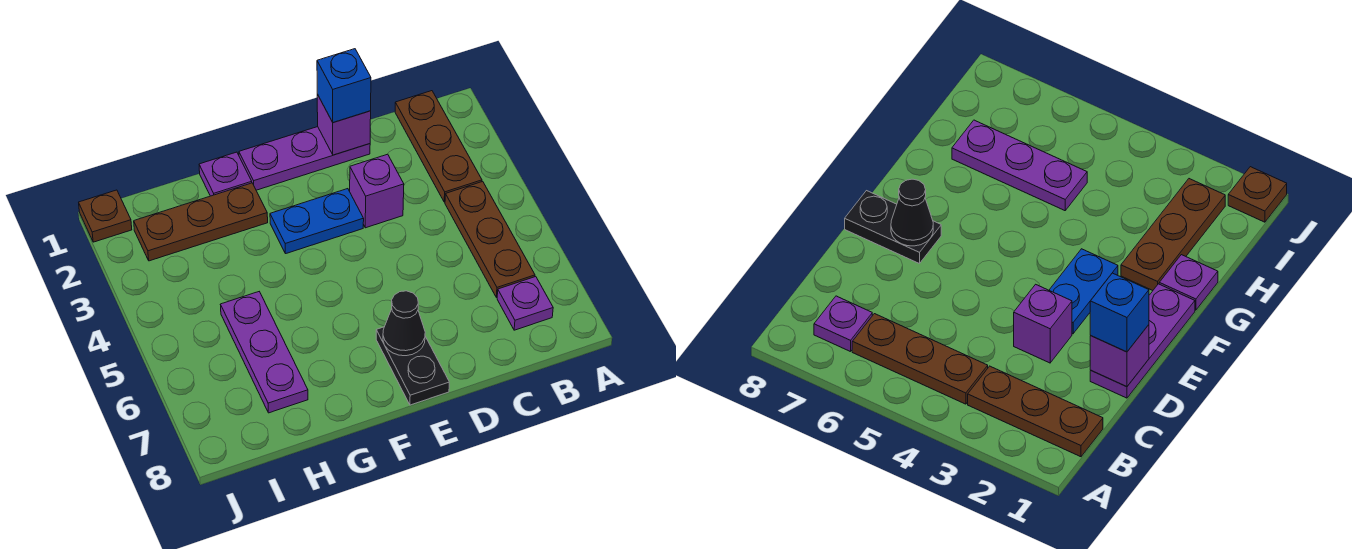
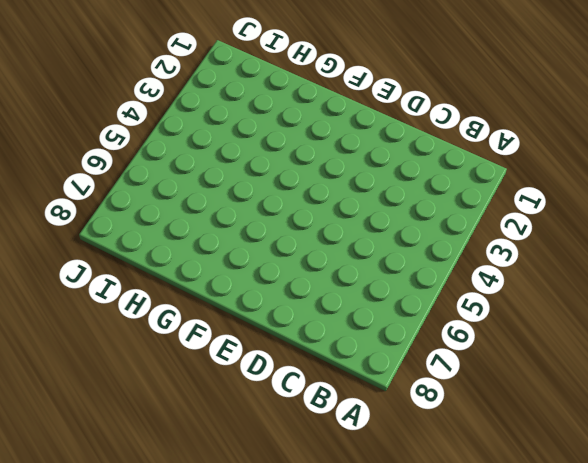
none -> brown 1x3 plate [395,91,482,202]
none -> brown 1x3 plate [445,182,535,298]
none -> purple 1x1 plate [497,277,553,330]

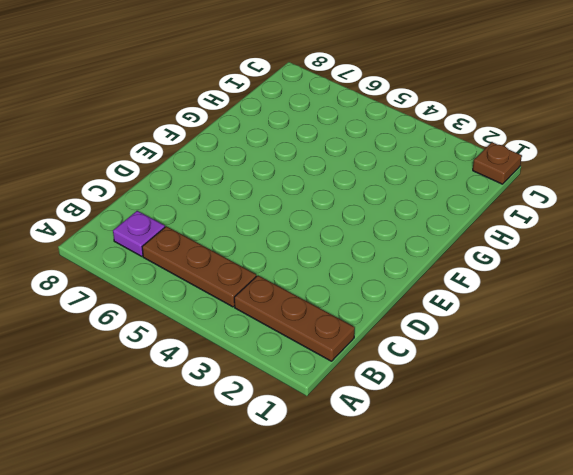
none -> purple 1x3 plate [239,127,370,190]
none -> purple 1x1 brick [350,154,404,228]
none -> blue 1x2 plate [270,189,364,254]

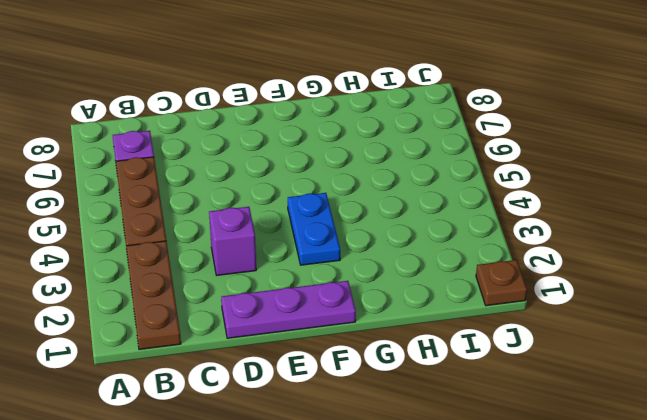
blue 1x2 plate [288,193,340,265] -> blue 1x2 plate turned to [270,189,364,254]
none -> black 1x2 plate [376,327,449,405]
none -> purple 1x1 plate [199,152,252,196]
none -> brown 1x3 plate [134,183,268,261]

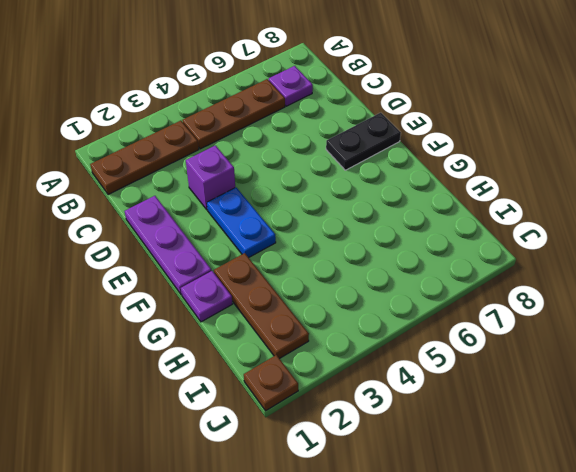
none -> purple 1x3 plate [220,292,308,413]
none -> purple 1x1 brick [317,94,371,155]
none -> black 1x1 cone [383,291,425,356]

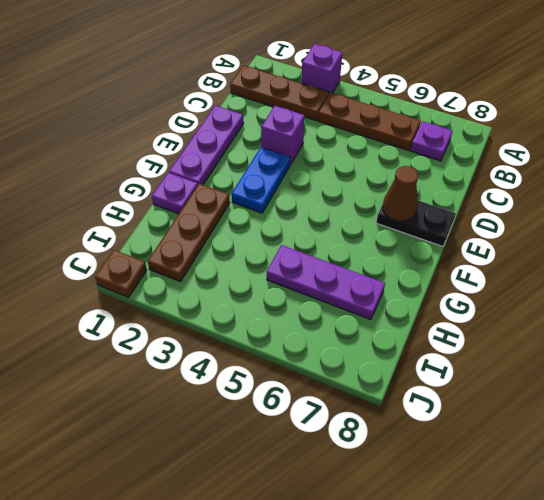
purple 1x1 brick [301,44,342,94] -> purple 1x1 brick moved to [317,94,371,155]
brown 1x1 cone [383,166,418,221] -> black 1x1 cone [383,291,425,356]
none -> blue 1x1 brick [317,49,371,123]

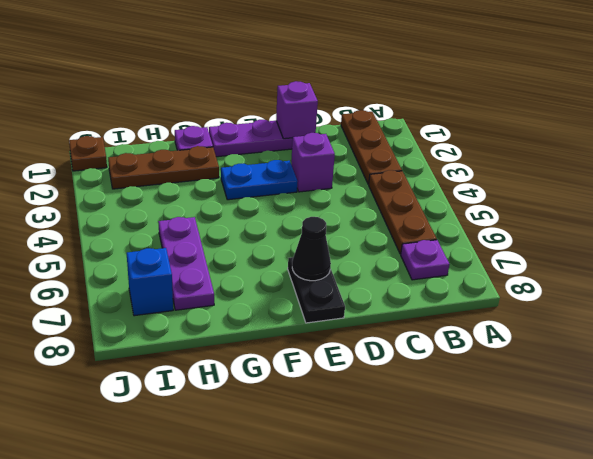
blue 1x1 brick [127,248,173,316] -> blue 1x1 brick moved to [317,49,371,123]

